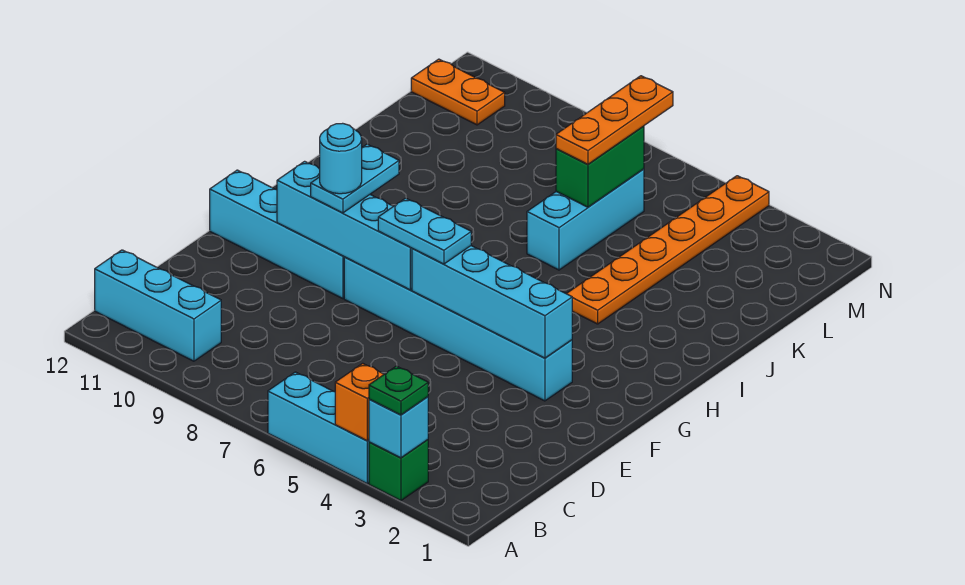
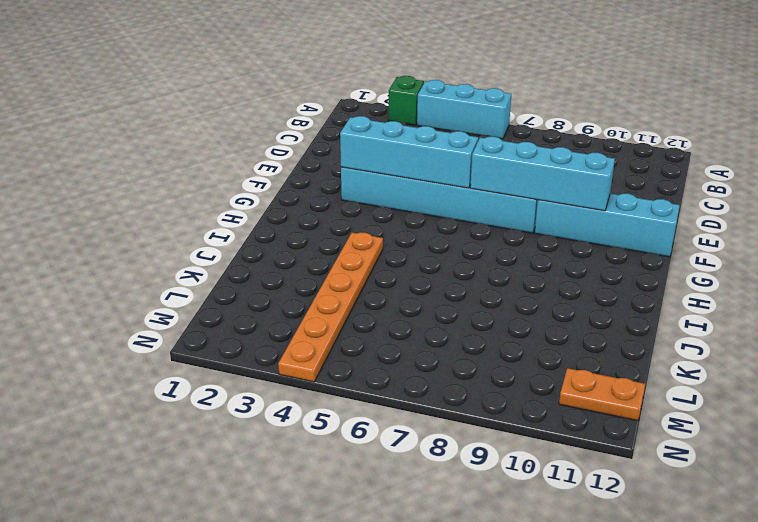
none -> cyan 1x3 brick [95,250,221,361]
none -> cyan 1x3 brick [527,169,644,270]
none -> cyan 1x1 brick [369,397,428,458]

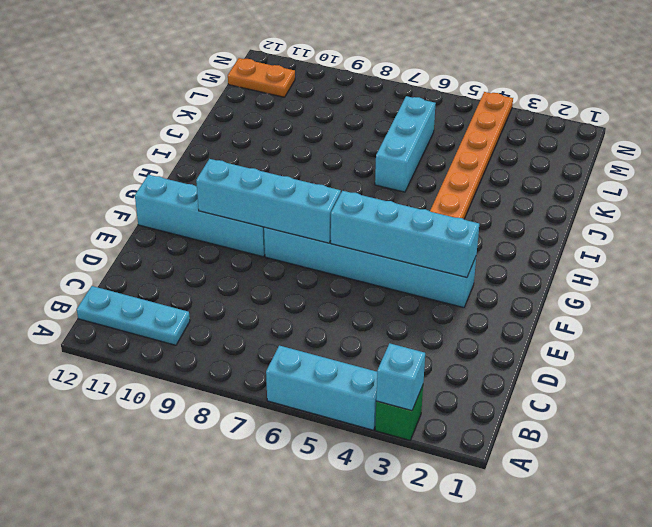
cyan 1x3 plate [77,286,190,345] -> cyan 1x3 brick [95,250,221,361]
none -> orange 1x1 brick [335,363,384,441]
none -> green 1x2 brick [556,126,644,207]
none -> green 1x1 plate [369,366,428,415]

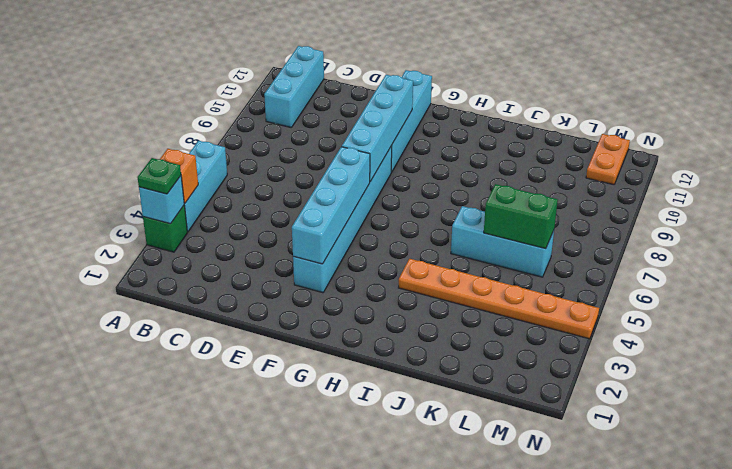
none -> cyan 1x2 plate [378,198,471,264]
none -> cyan 1x2 plate [311,144,399,213]
none -> orange 1x3 plate [556,76,673,165]

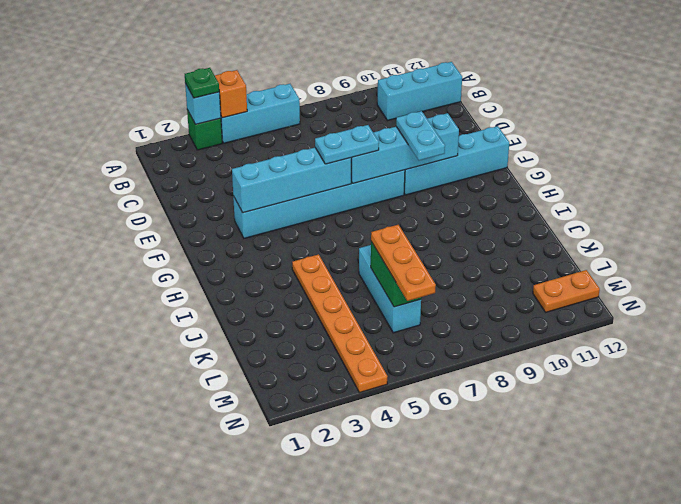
none -> cyan 1x1 round brick [320,123,362,194]

